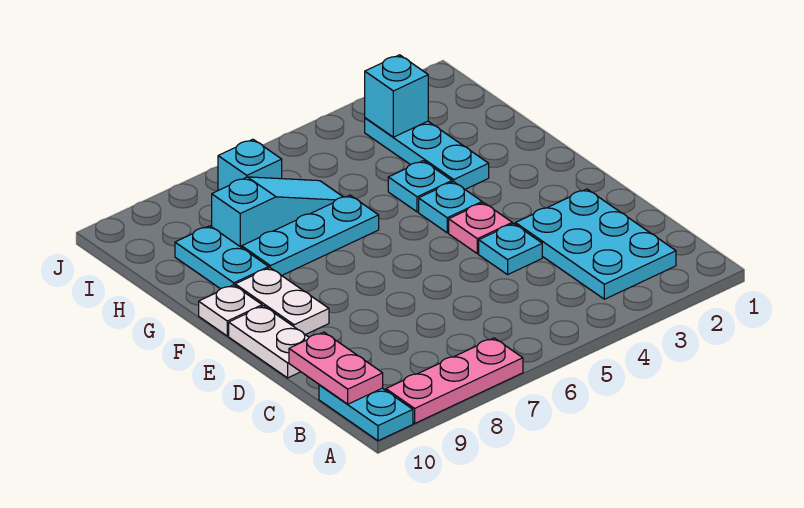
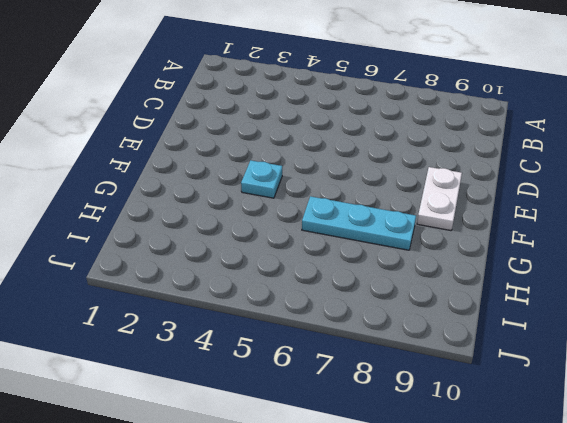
none -> pink 1x3 plate [386,338,523,423]
none -> cyan 1x2 plate [319,385,413,441]
none -> cyan 2x3 plate [515,189,676,299]

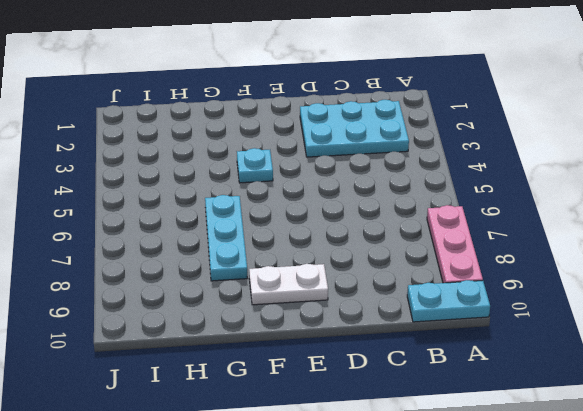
none -> cyan 1x1 plate [479,223,542,275]
none -> white 1x2 plate [229,306,309,378]
none -> pink 1x1 plate [449,203,512,254]

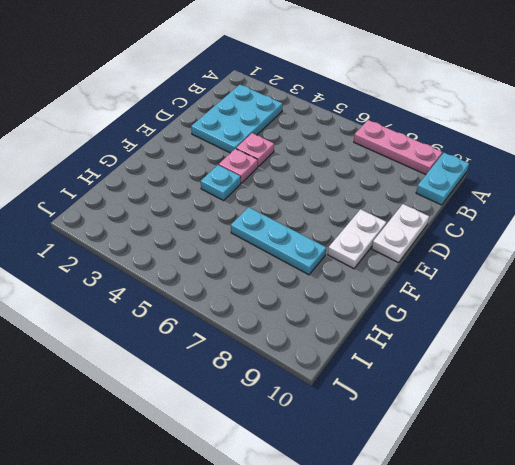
pink 1x1 plate [236,133,274,167] -> cyan 1x1 plate [479,223,542,275]
none -> white 1x1 plate [199,285,262,336]
none -> cyan 1x3 plate [365,118,489,189]
none -> cyan 1x1 plate [388,161,452,212]

